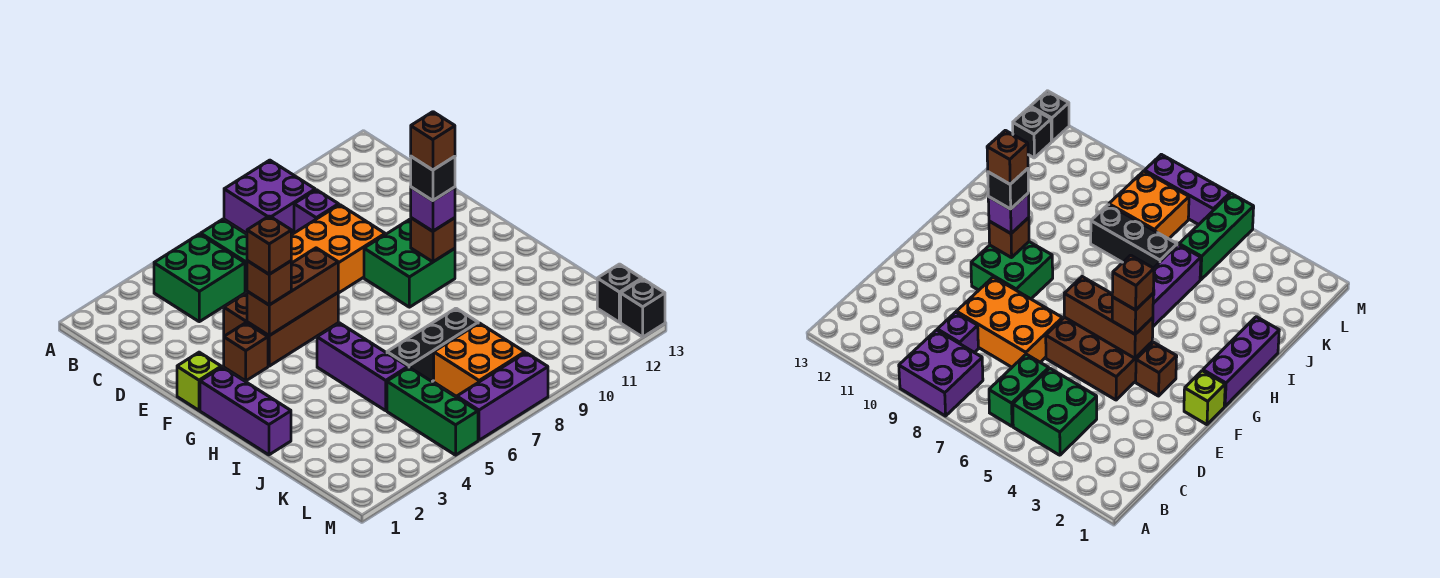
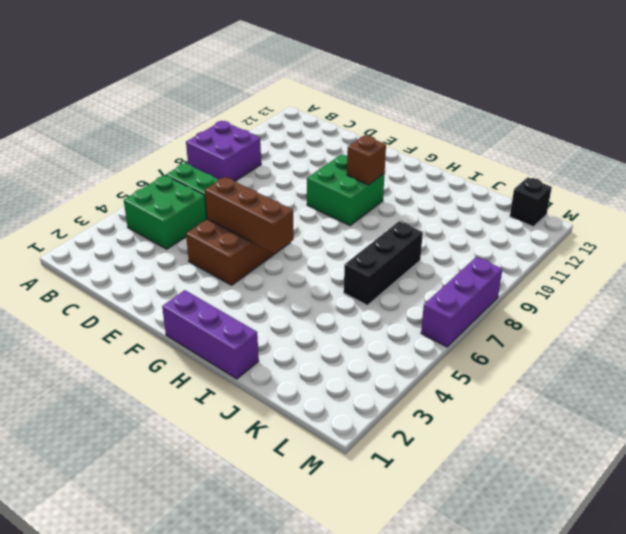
brown 1x3 brick [205,177,294,253] -> brown 1x3 brick turned to [247,248,338,336]
none -> purple 1x1 brick [294,190,339,233]
none -> orange 2x3 brick [291,205,385,293]
none -> lime 1x1 brick [177,352,221,410]

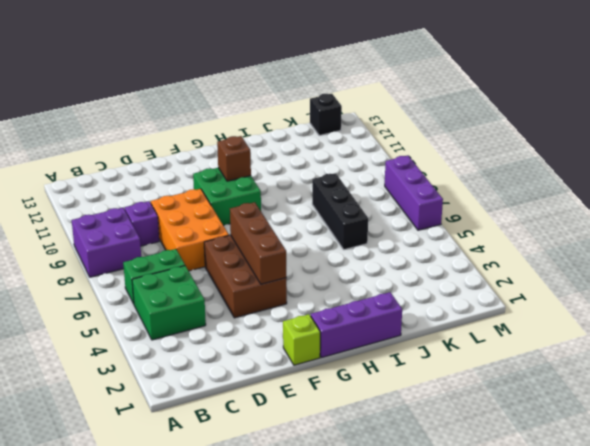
none -> brown 1x1 brick [224,323,268,381]
none -> purple 1x3 brick [317,323,408,411]
none -> green 1x3 brick [387,367,478,455]

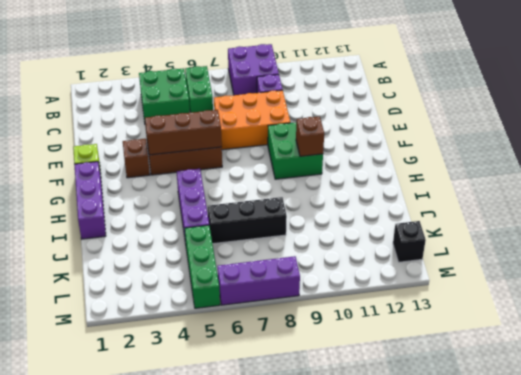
none -> orange 2x2 brick [434,323,525,397]
none -> black 1x1 brick [621,279,665,337]
none -> brown 1x1 brick [247,261,291,305]

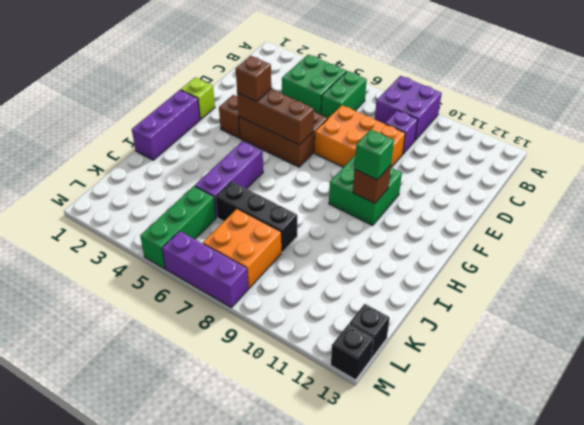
green 1x1 brick [354,130,394,180] -> purple 1x1 brick [411,187,455,231]
none -> brown 1x1 brick [247,216,291,274]
none -> black 1x1 brick [411,157,455,201]
none -> brown 1x1 brick [411,112,455,170]

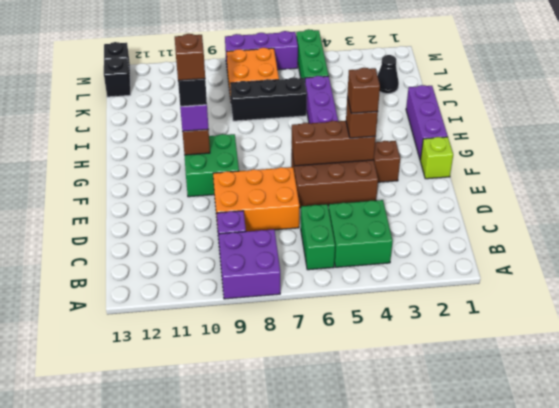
black 1x1 cone [378,55,399,94] -> none

